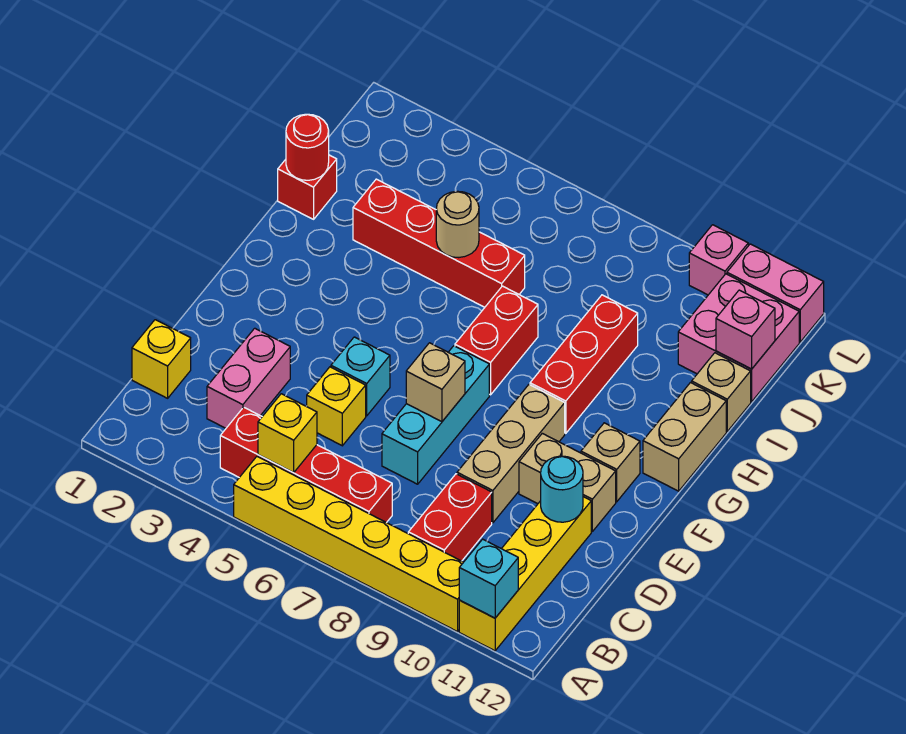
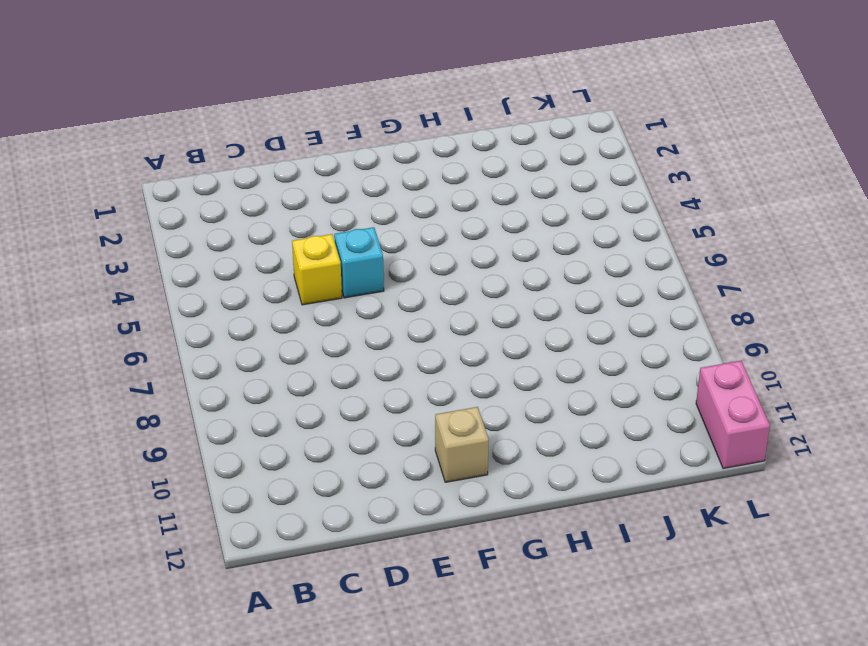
none -> yellow 1x6 brick [234,457,463,632]
none -> yellow 1x4 brick [459,497,591,651]
none -> red 1x4 brick [220,407,392,523]

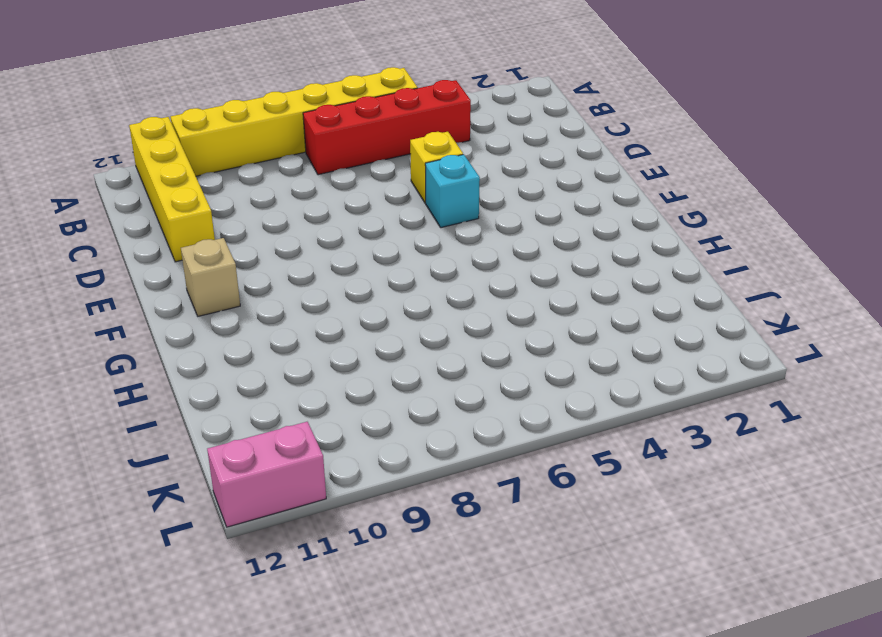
none -> red 1x2 brick [408,474,492,561]
none -> yellow 1x1 brick [132,320,191,398]
none -> pink 1x2 brick [207,328,290,428]

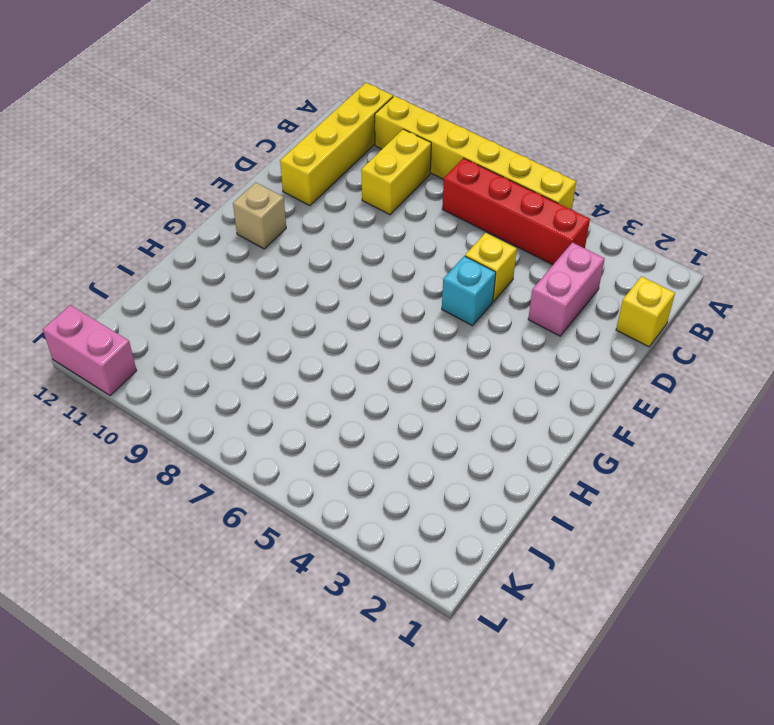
yellow 1x2 brick [361,129,431,215] -> red 1x2 brick [408,474,492,561]
none -> cyan 1x3 brick [382,346,489,484]
none -> tan 1x3 brick [457,385,565,523]
none -> tan 1x2 brick [519,433,616,531]

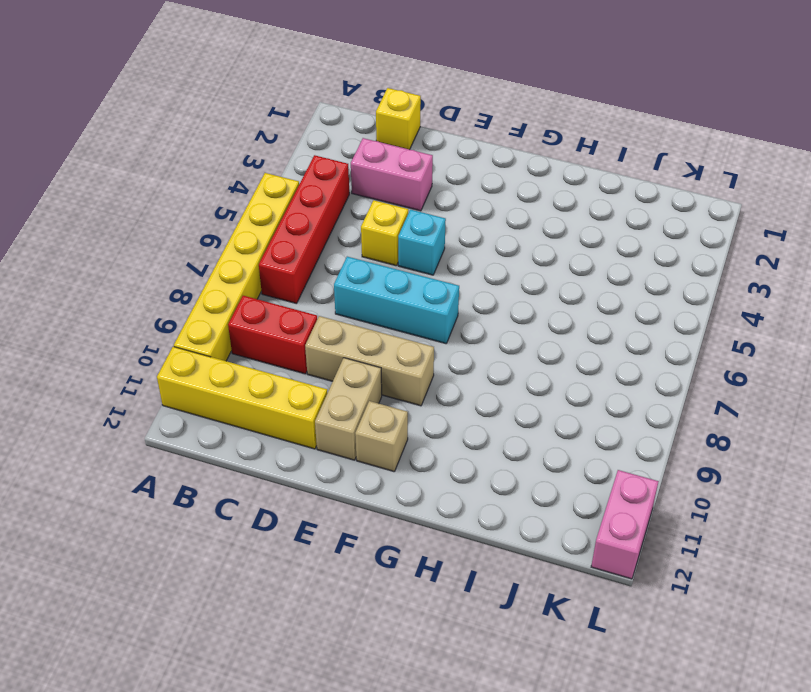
none -> red 1x2 brick [455,286,538,395]
none -> red 1x3 brick [530,295,638,433]
none -> tan 1x2 brick [643,383,726,491]

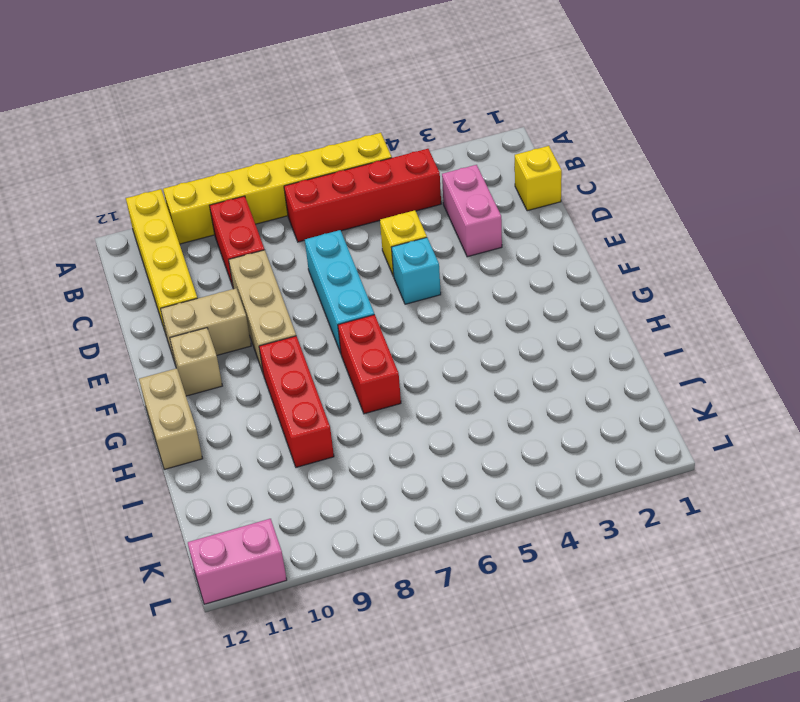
none -> red 1x1 brick [278,155,337,219]
none -> red 1x4 brick [353,179,525,307]
none -> tan 1x1 brick [692,353,751,431]

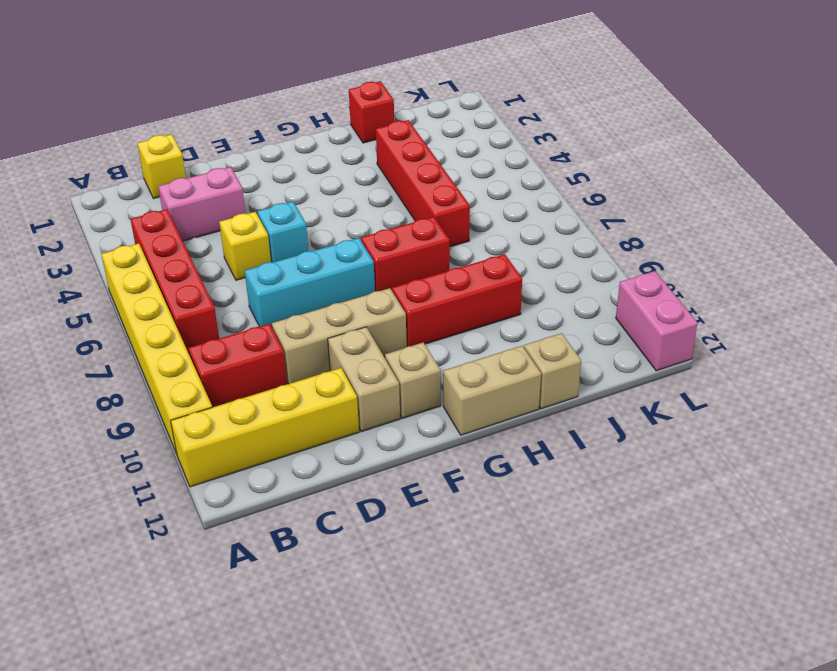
none -> pink 2x2 brick [678,274,799,402]
none -> pink 1x1 brick [689,225,748,295]
none -> cyan 1x1 brick [459,539,518,618]

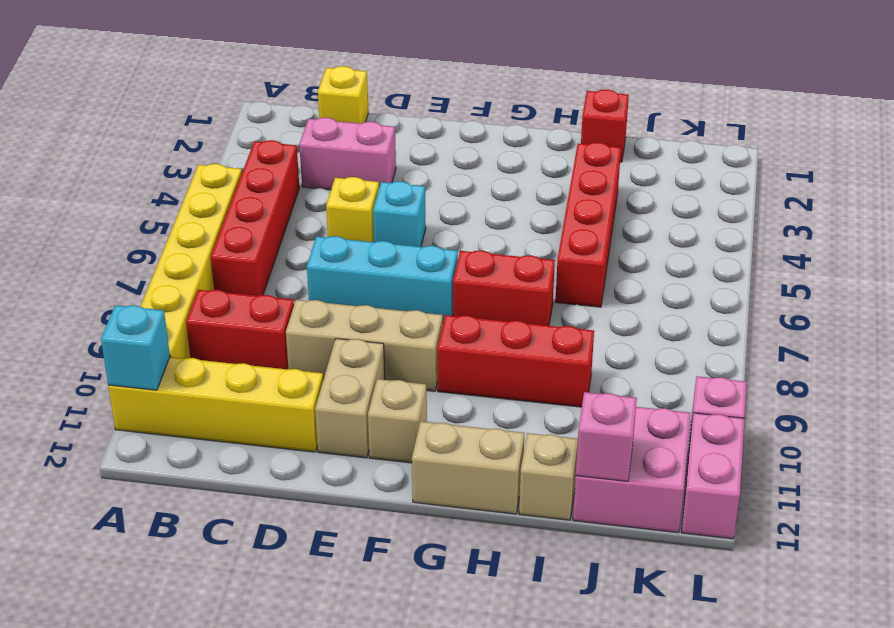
none -> yellow 1x1 brick [258,394,317,473]
none -> cyan 1x1 round brick [541,456,583,522]
none -> tan 1x1 brick [406,343,465,422]

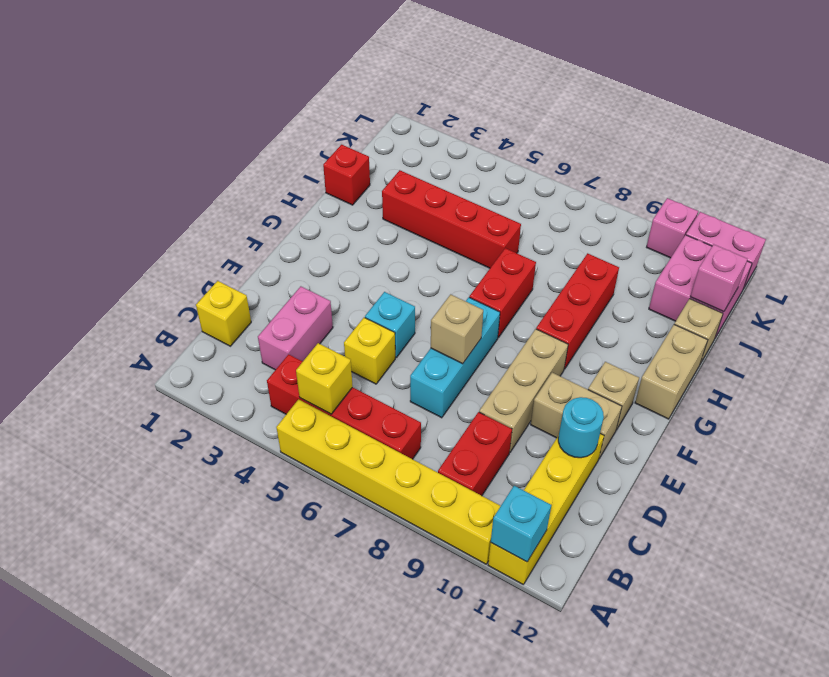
none -> red 1x1 round brick [286,114,329,180]
none -> tan 1x1 round brick [436,191,479,258]

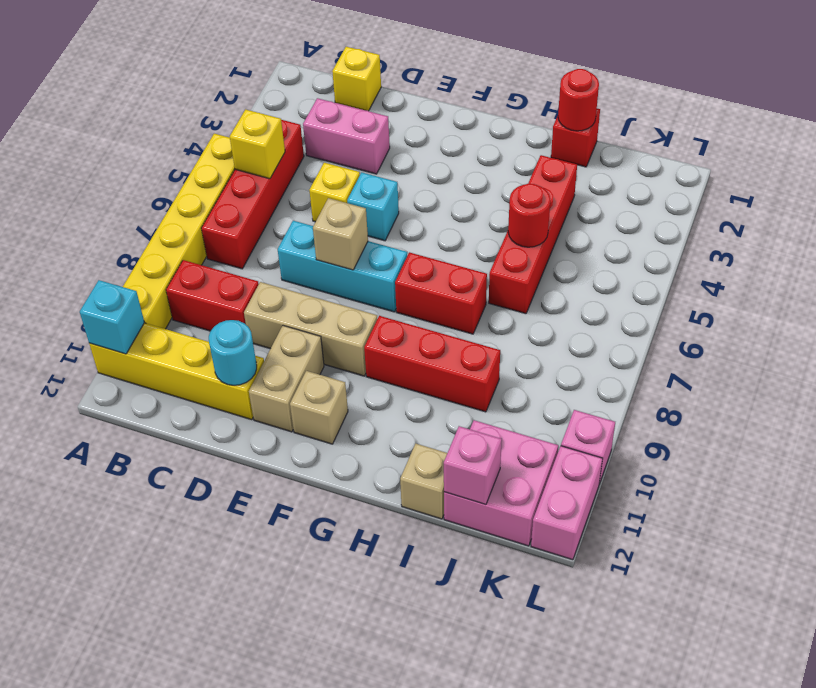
red 1x1 round brick [508,184,550,247] -> tan 1x1 round brick [436,191,479,258]
none -> tan 1x2 brick [643,383,726,491]

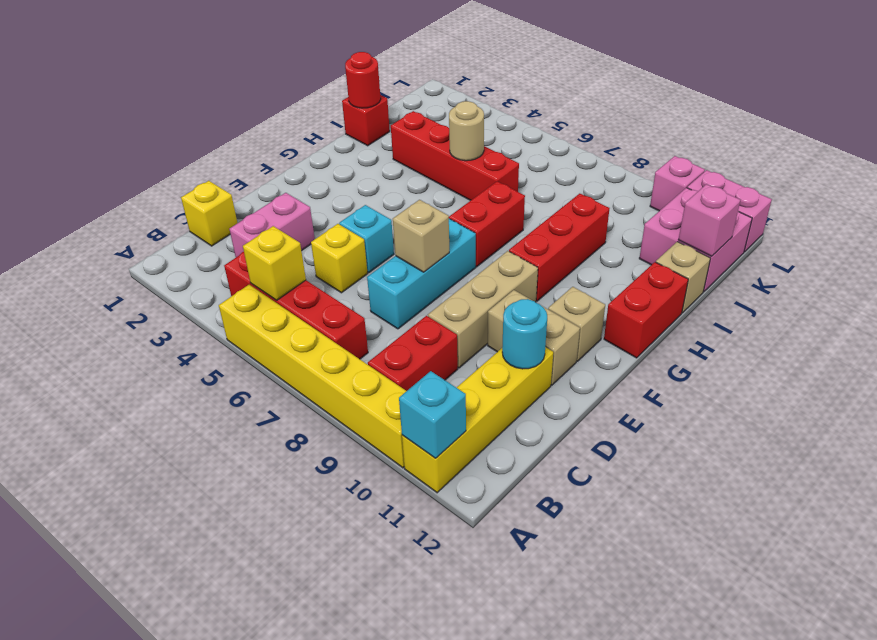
red 1x2 brick [604,262,688,358] -> tan 1x2 brick [643,383,726,491]

